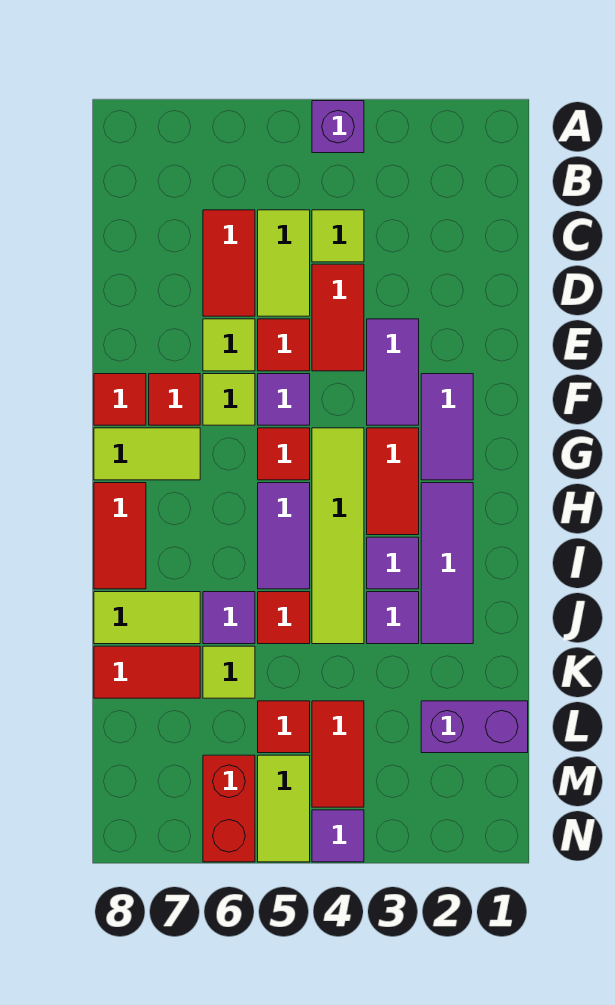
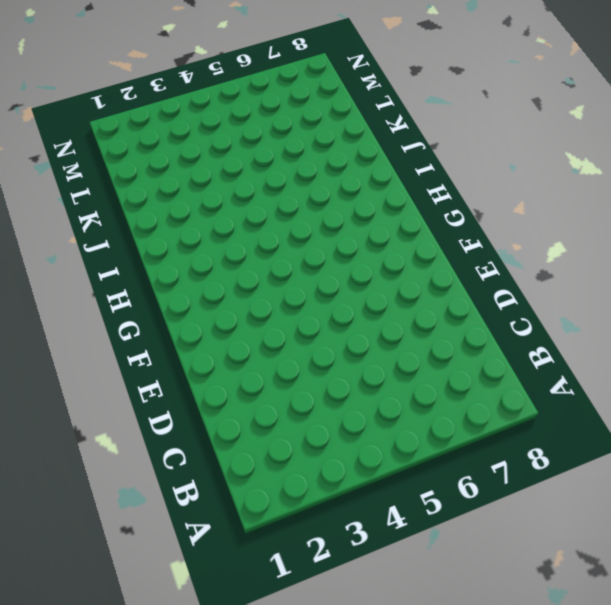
none -> purple 1x1 brick [312,101,364,153]
none -> lime 1x1 tile [312,210,364,262]
none -> lime 1x2 tile [258,210,310,316]
none -> red 1x2 tile [203,210,255,316]

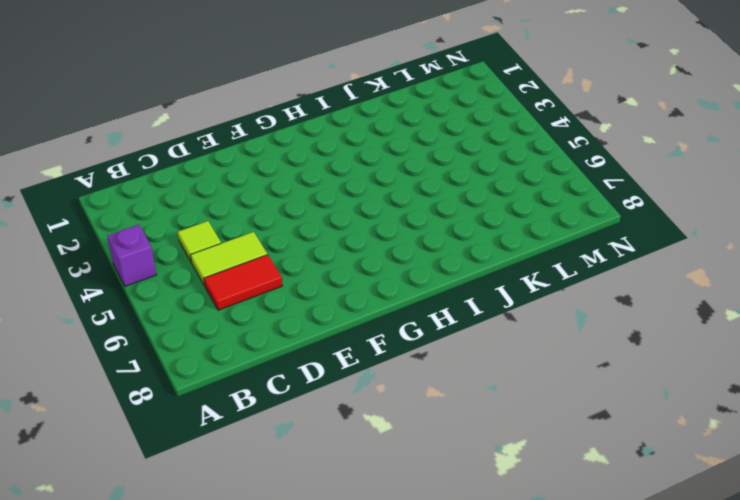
none -> red 1x2 tile [312,264,364,371]
none -> purple 1x2 tile [367,319,419,425]
none -> red 1x1 tile [258,319,310,371]
none -> lime 1x1 tile [203,319,255,371]

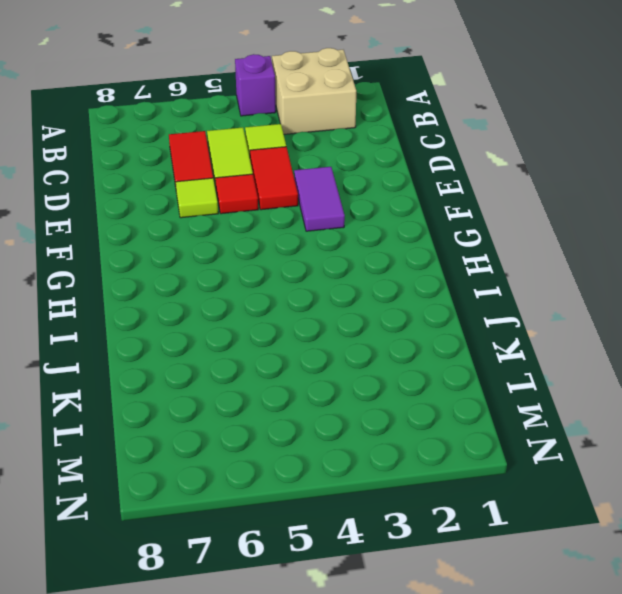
tan 2x2 brick [272,48,356,134] -> none
none -> purple 1x2 tile [421,374,473,480]
none -> purple 1x1 tile [258,374,310,425]
none -> lime 1x1 tile [203,374,255,425]
none -> red 1x1 tile [149,374,200,425]

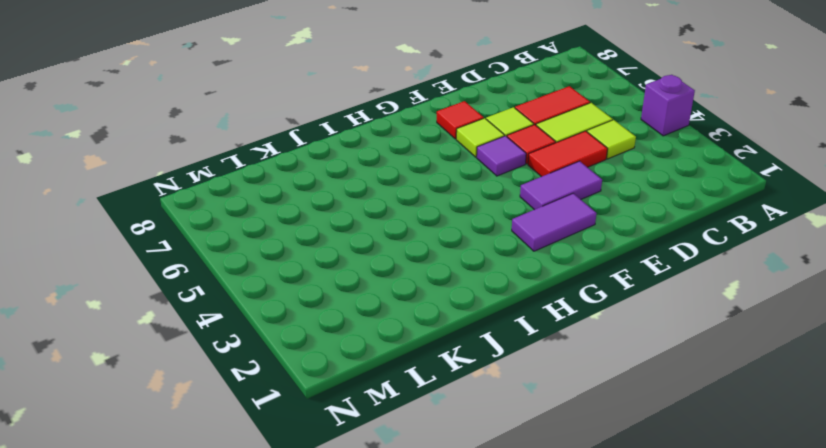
none -> red 1x1 tile [94,374,146,425]
none -> red 1x2 tile [367,428,419,535]
none -> lime 1x4 tile [312,428,364,644]
none -> red 1x1 tile [258,428,310,480]

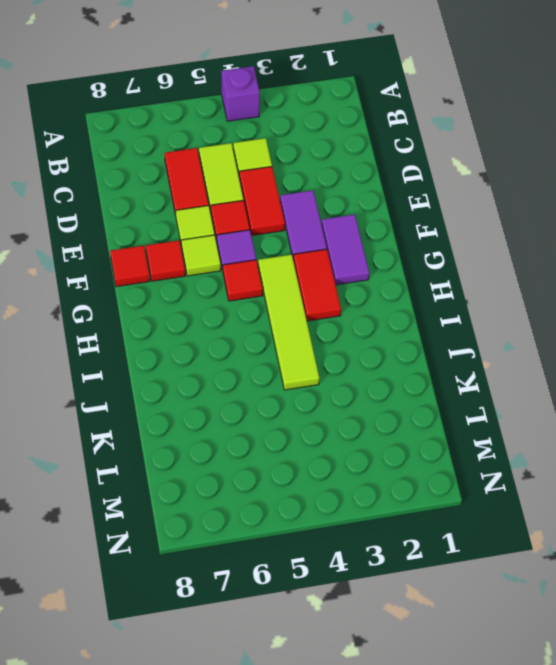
none -> lime 1x2 tile [94,428,200,480]
none -> purple 1x3 tile [421,483,473,644]
none -> purple 1x2 tile [258,483,310,589]
none -> red 1x2 tile [94,483,146,589]

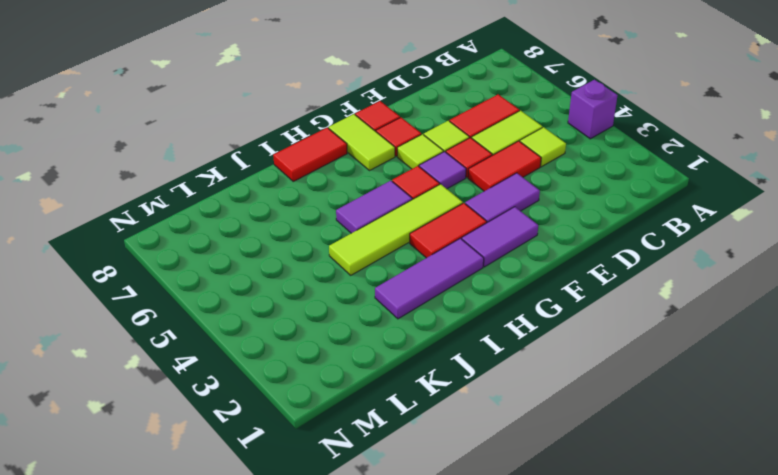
none -> purple 1x1 tile [367,537,419,589]
none -> purple 1x1 tile [367,592,419,644]
none -> red 1x1 tile [258,592,310,644]
none -> purple 1x1 tile [203,592,255,644]

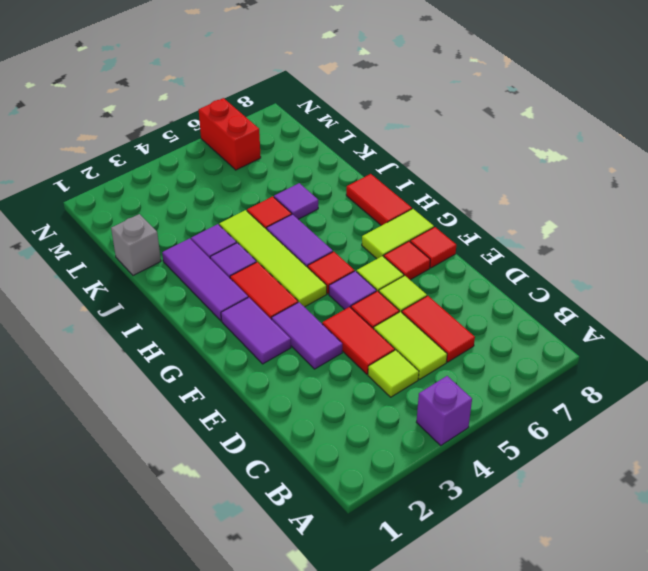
grey 1x1 brick [111,214,161,276] -> none
none -> lime 1x2 tile [94,592,200,644]
none -> lime 1x1 tile [203,646,255,698]
none -> red 1x2 tile [94,646,200,698]
none -> purple 1x2 brick [421,701,528,753]

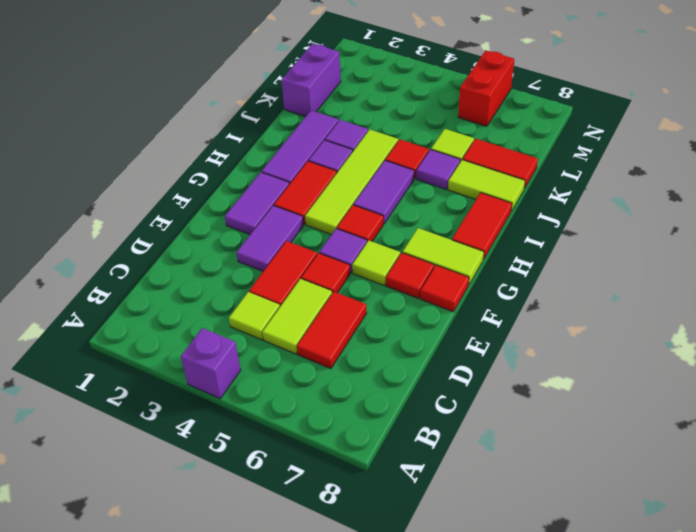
purple 1x2 brick [281,44,341,117] -> purple 1x2 brick turned to [421,701,528,753]
none -> lime 1x1 tile [203,319,255,371]
none -> red 1x2 tile [312,701,364,807]
none -> red 1x1 tile [258,701,310,753]
none -> lime 1x2 tile [258,755,310,862]

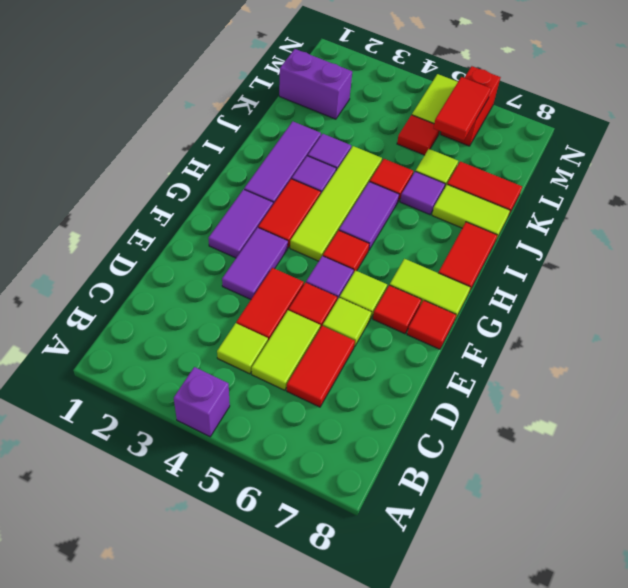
red 1x2 tile [434,77,491,141] -> red 1x2 tile moved to [312,701,364,807]
none -> purple 1x1 tile [312,810,364,862]

